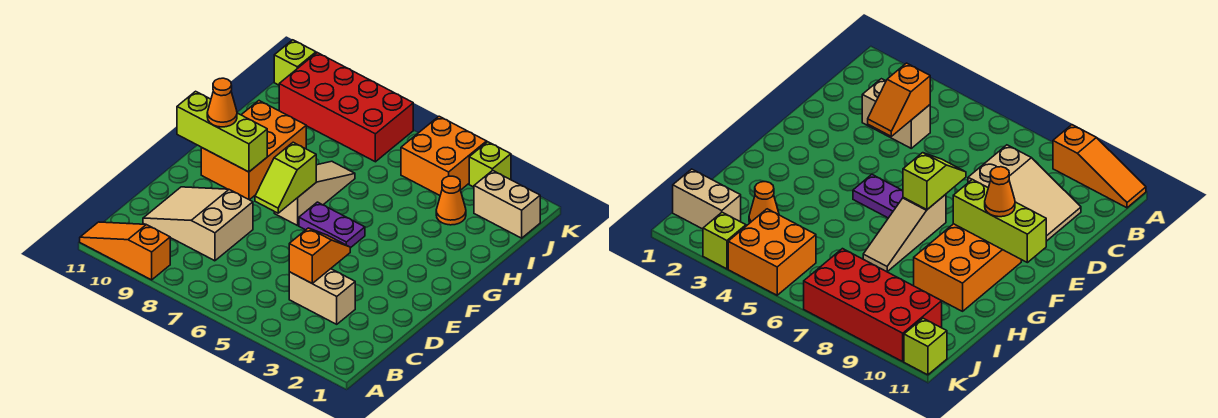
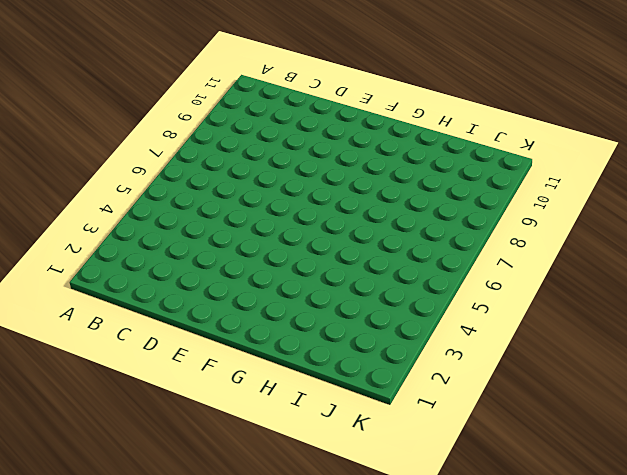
none -> orange 1x3 slope [80,222,170,280]
none -> tan 1x2 brick [289,269,355,324]
none -> tan 2x3 slope [143,187,253,261]

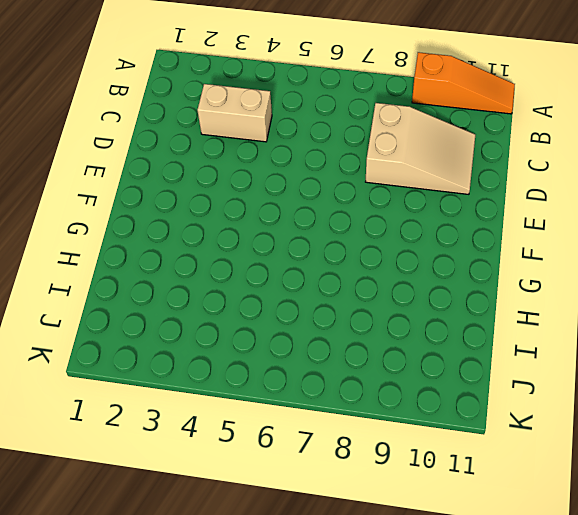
none -> purple 1x2 plate [299,202,365,248]
none -> tan 1x3 slope [274,161,355,226]
none -> orange 2x3 brick [201,101,306,200]

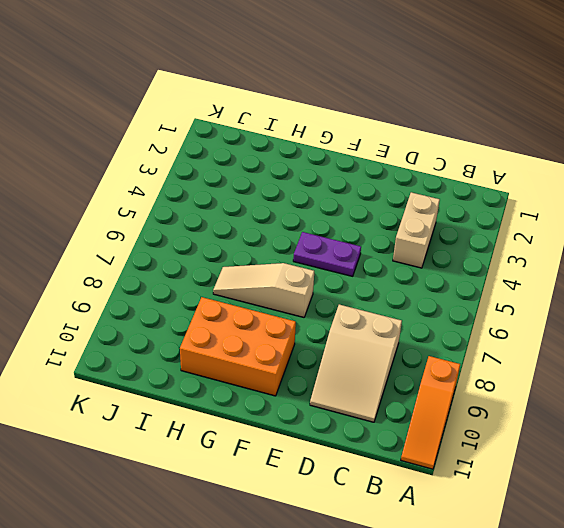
purple 1x2 plate [293,232,361,276] -> purple 1x2 plate turned to [299,202,365,248]
none -> orange 1x1 cone [436,176,466,225]
none -> tan 1x2 brick [474,170,540,238]
none -> orange 2x2 brick [401,116,487,195]

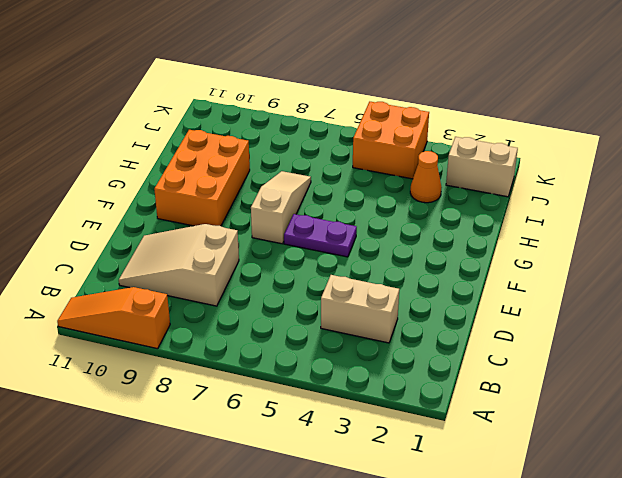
none -> red 2x4 brick [279,53,413,162]
none -> lime 1x1 brick [469,142,511,187]
none -> lime 1x1 brick [274,40,316,85]

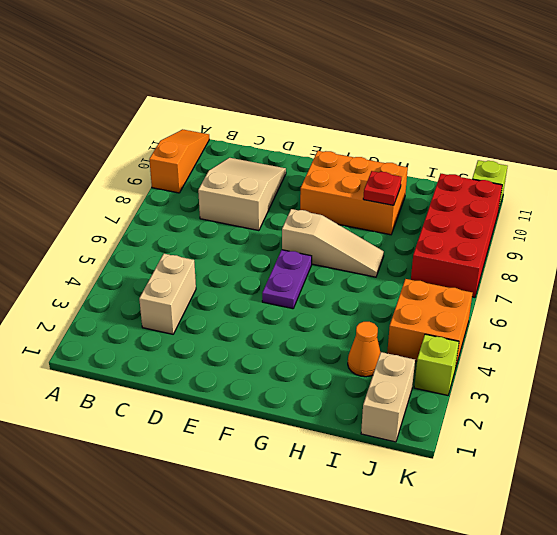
red 1x1 plate [363,171,401,205] -> none
none -> orange 1x2 slope [289,228,350,284]
none -> lime 1x2 slope [255,142,316,213]
none -> lime 1x3 brick [177,91,267,172]

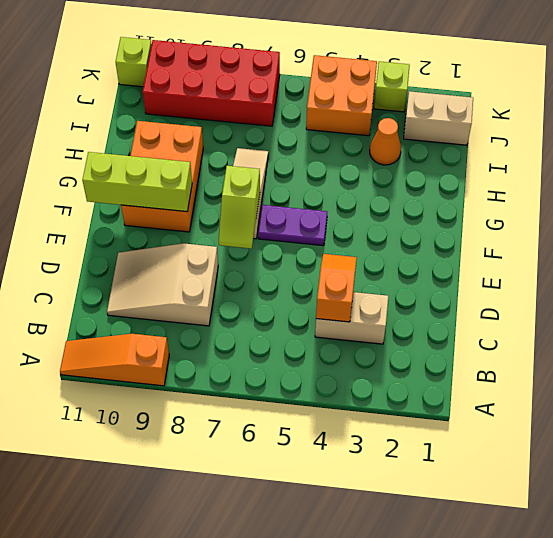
none -> orange 1x1 cone [207,78,237,127]

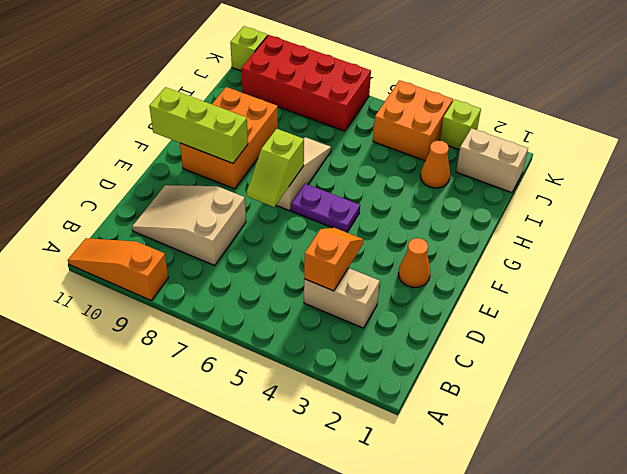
orange 1x1 cone [399,238,430,287] -> orange 1x1 cone moved to [207,78,237,127]

